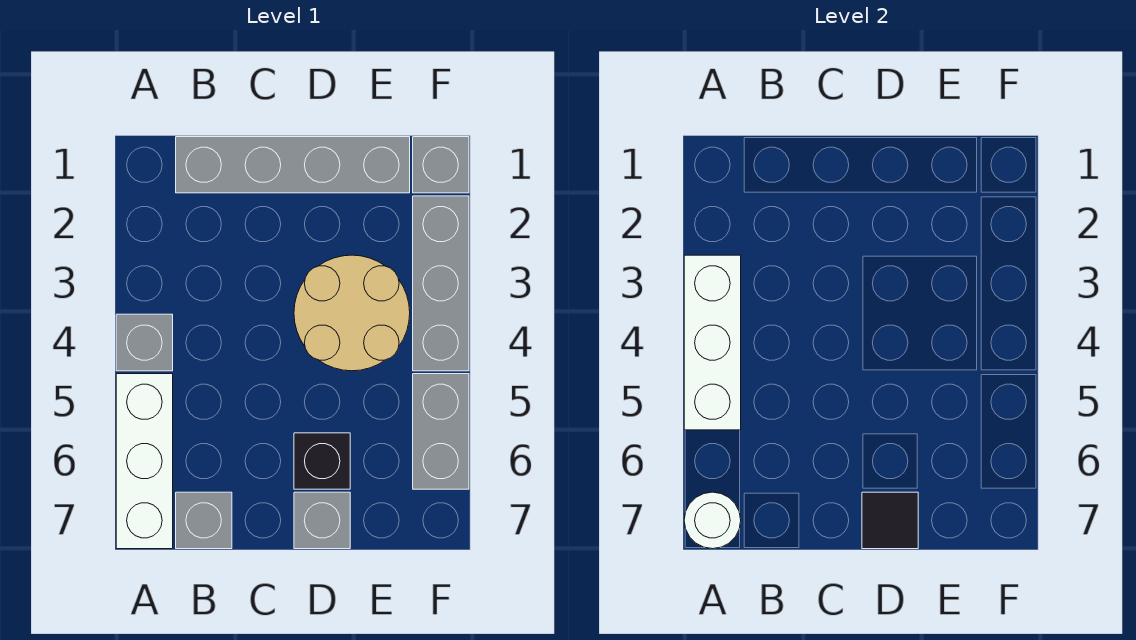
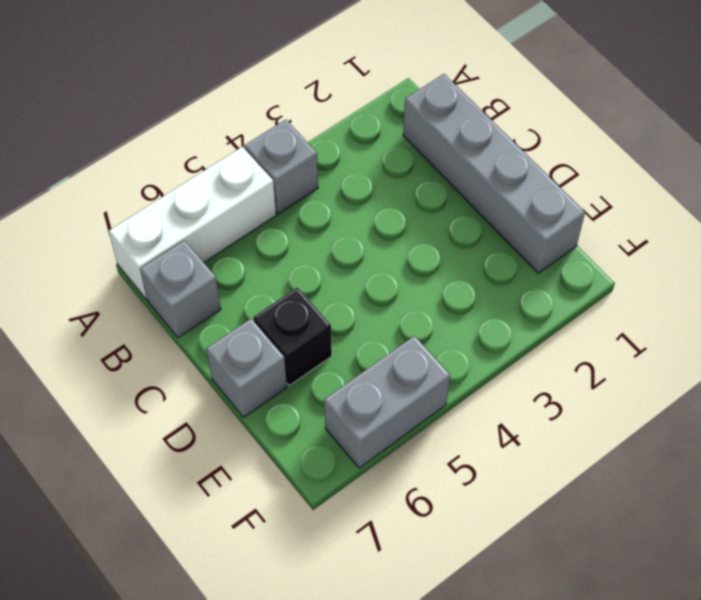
none -> tan 2x2 round brick [294,255,410,371]
none -> grey 1x1 brick [413,137,469,193]
none -> grey 1x3 brick [413,196,469,371]

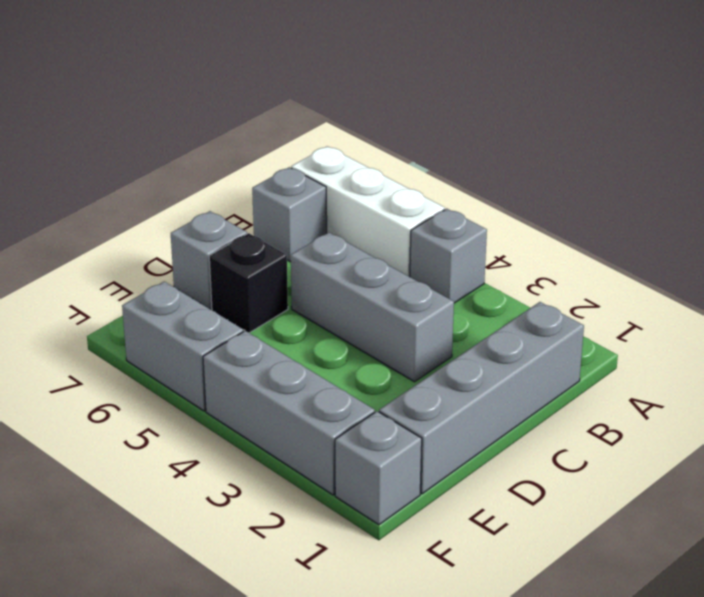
grey 1x3 brick [290,232,454,382] -> none
none -> tan 2x2 round brick [294,255,410,371]
none -> white 1x3 brick [684,255,741,430]
none -> white 1x1 round brick [684,492,741,549]

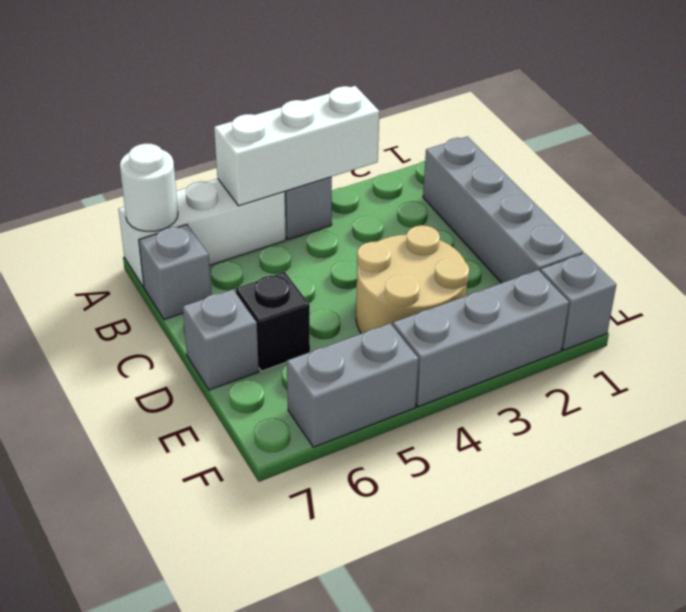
none -> black 1x1 tile [862,492,918,549]

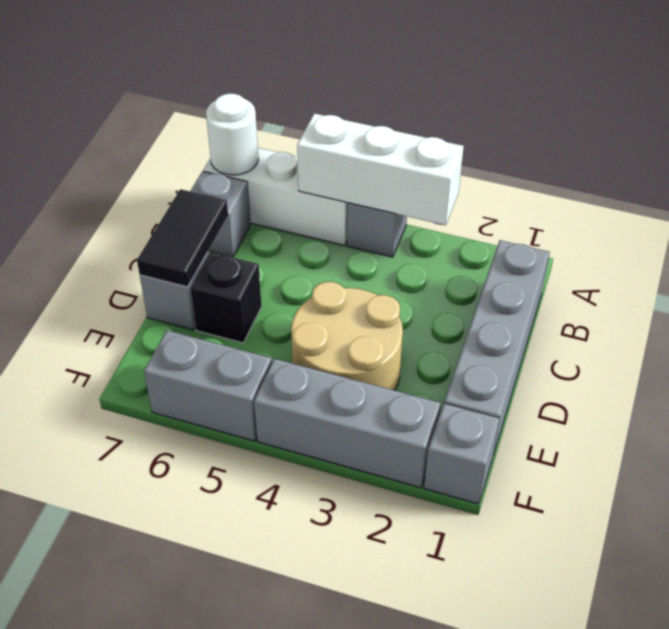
black 1x2 tile [137,189,228,287] -> black 1x1 tile [862,492,918,549]

